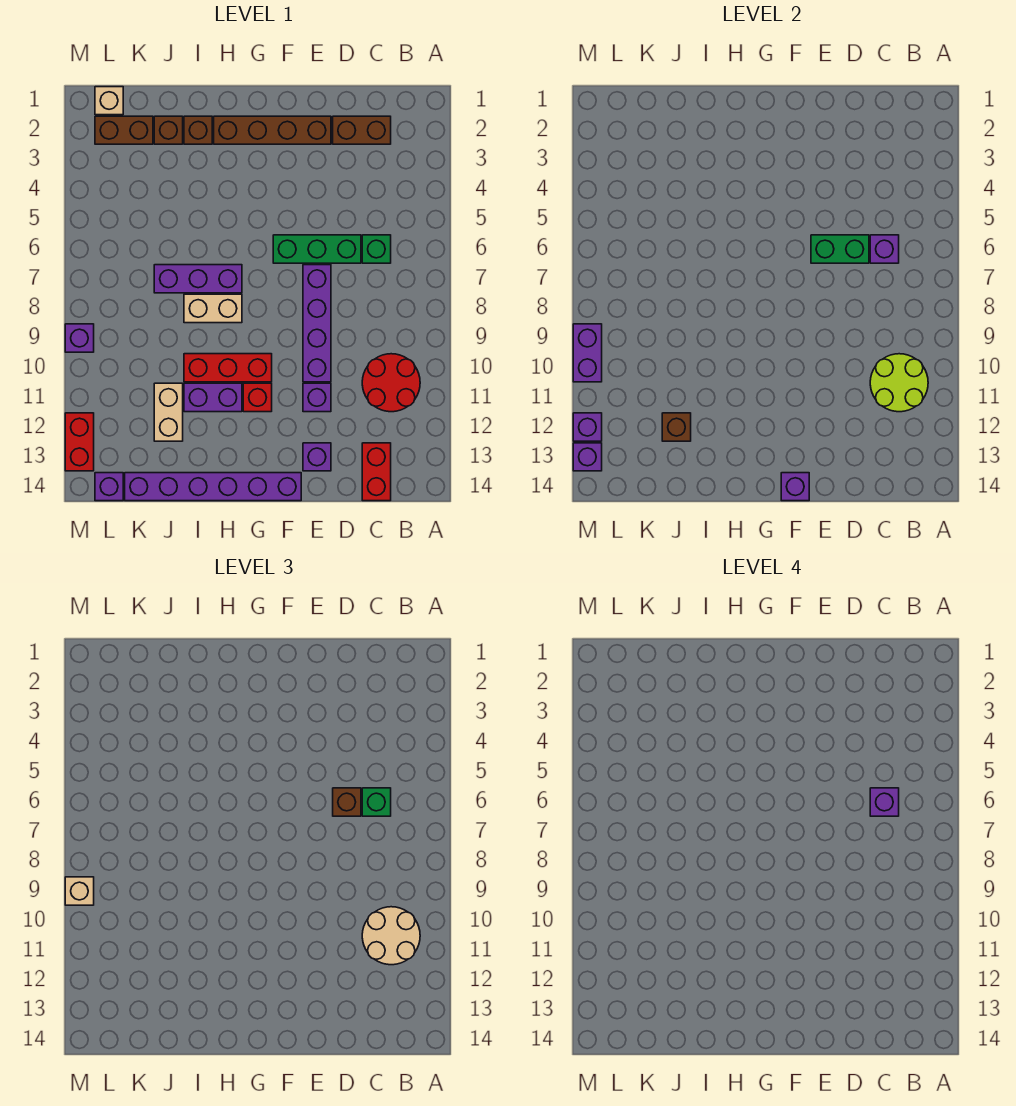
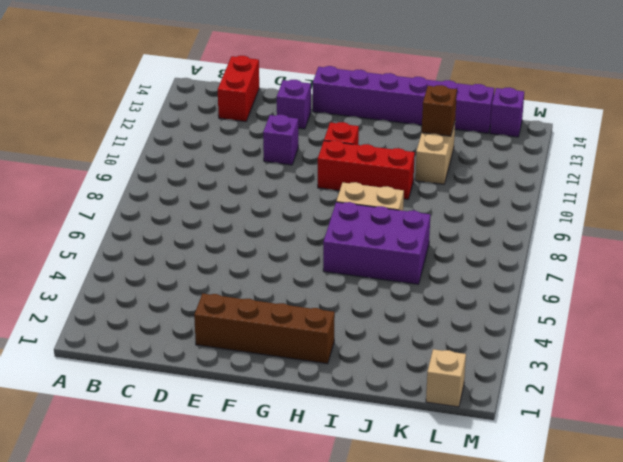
purple 2x3 brick [323,202,430,284] -> purple 1x3 brick [154,265,242,293]
none -> red 2x2 round brick [362,354,420,412]
none -> brown 1x2 brick [333,116,391,144]
none -> green 1x1 brick [362,235,391,263]
none -> green 1x3 brick [273,235,361,263]

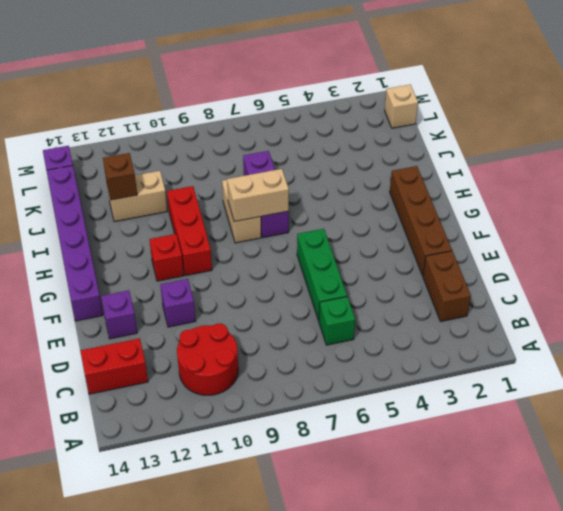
tan 1x2 brick [227,169,289,222] -> none
none -> purple 1x4 brick [303,265,331,382]
none -> purple 1x2 brick [184,383,242,412]
none -> brown 1x1 brick [184,116,212,144]
none -> brown 1x1 brick [154,116,183,144]

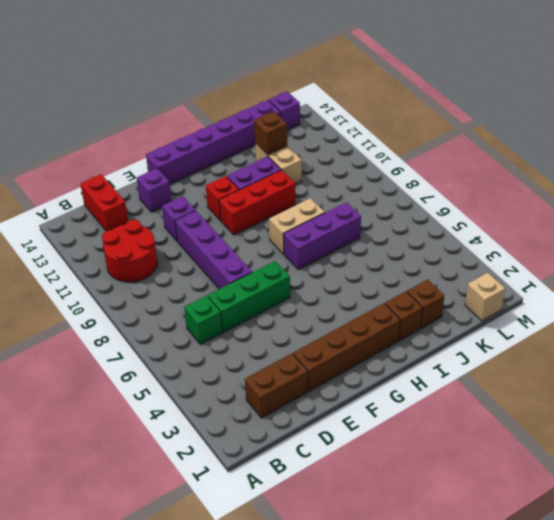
none -> brown 1x2 brick [95,116,153,144]
none -> purple 1x1 brick [65,324,94,352]
none -> red 1x2 brick [65,413,94,471]
none -> lime 2x2 round brick [870,354,928,412]

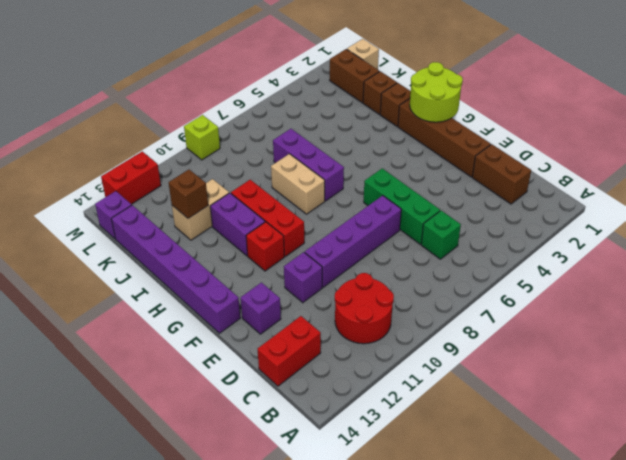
lime 2x2 round brick [410,62,463,122] -> lime 2x2 round brick moved to [870,354,928,412]
lime 1x1 brick [184,115,220,160] -> purple 1x1 brick [65,324,94,352]
none -> purple 1x1 brick [870,235,899,263]
none -> green 1x2 brick [811,235,869,263]
none -> purple 1x1 brick [781,473,809,501]
none -> purple 1x2 brick [573,324,602,382]

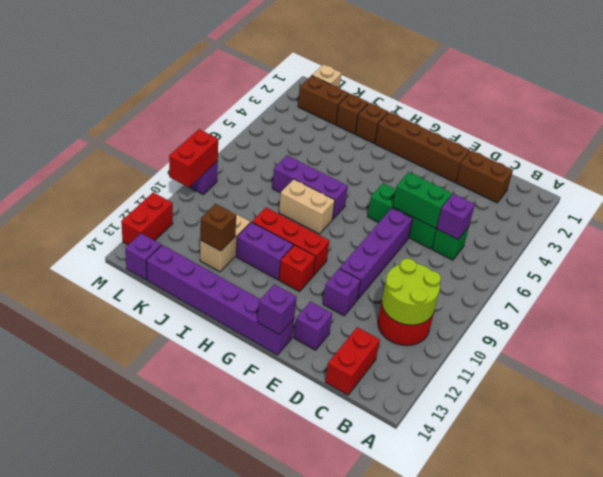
red 1x2 brick [169,129,218,187] -> purple 1x2 brick [573,324,602,382]
none -> purple 1x1 brick [573,413,602,441]
none -> purple 1x1 brick [573,443,602,471]
none -> tan 2x2 round brick [362,907,420,965]
none -> green 1x1 brick [362,788,391,816]

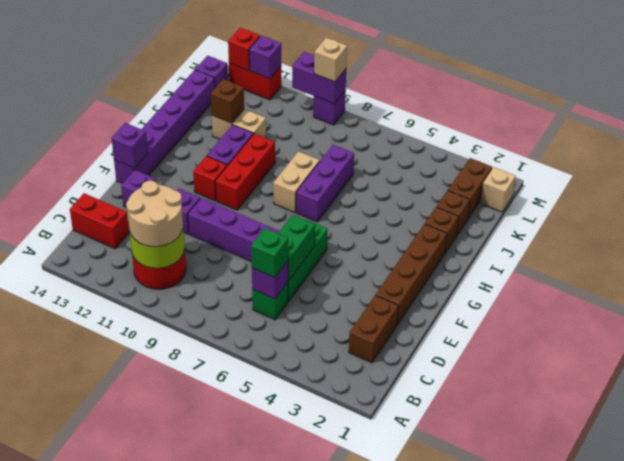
red 1x1 brick [228,28,260,70] -> purple 1x1 brick [573,443,602,471]
none -> brown 1x1 brick [333,788,361,816]
none -> purple 1x1 brick [870,788,899,816]

